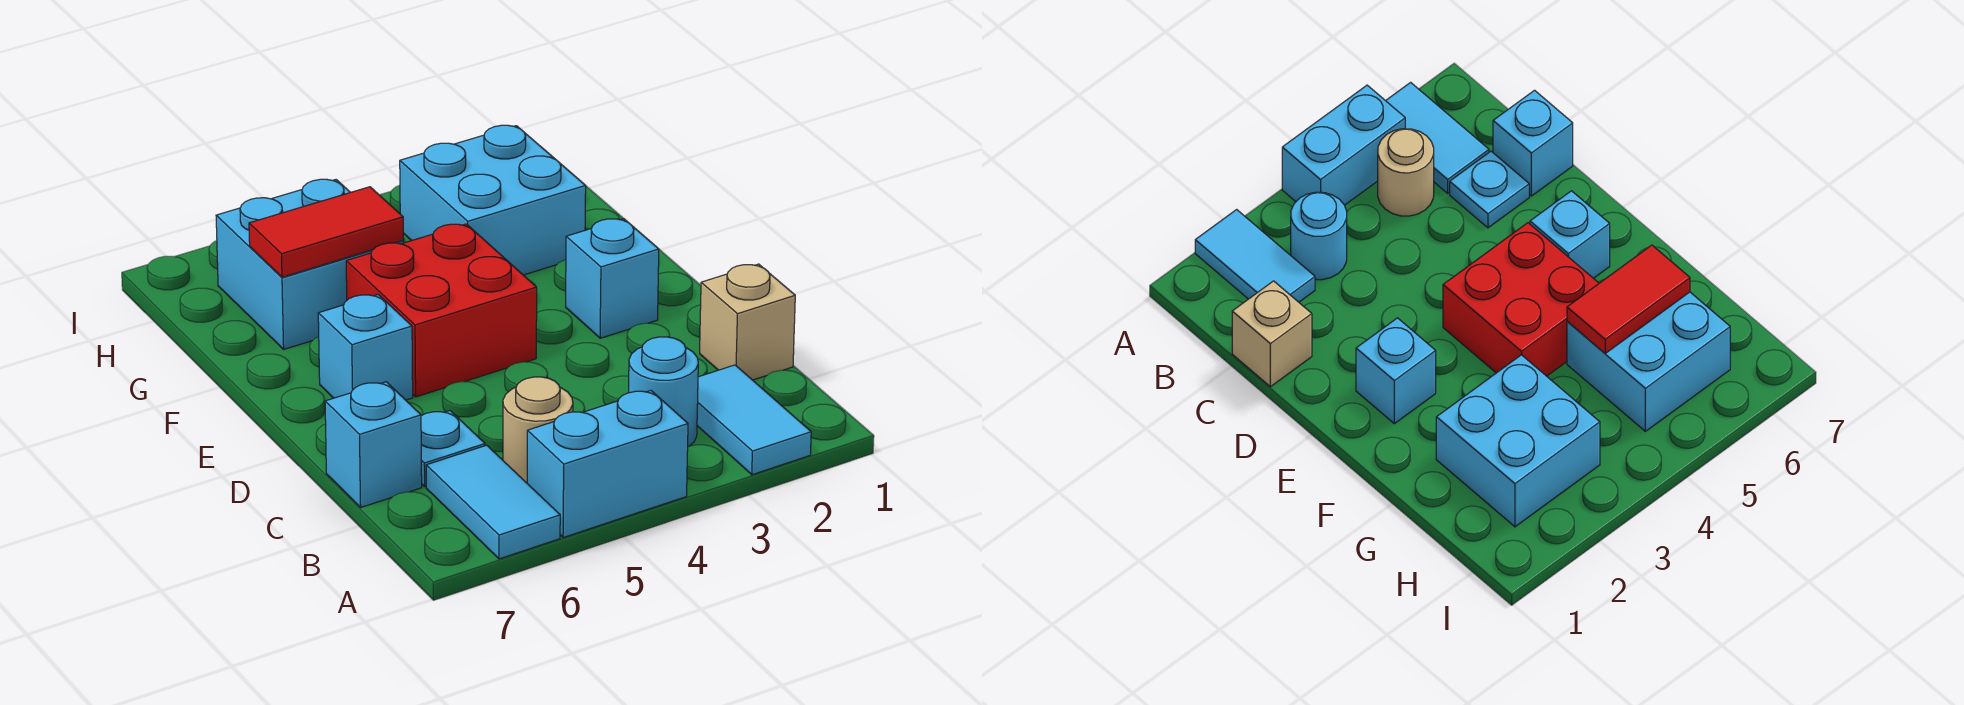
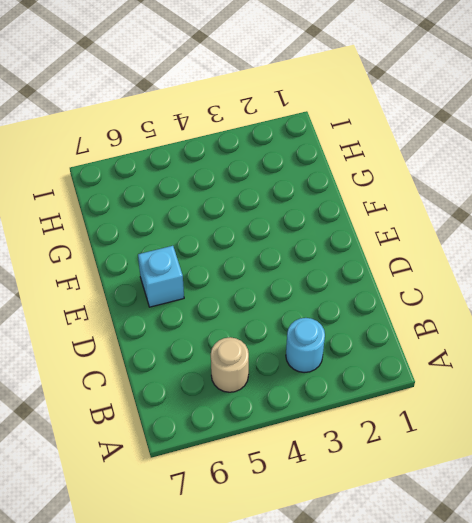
none -> cyan 1x2 tile [697,365,811,475]
none -> cyan 1x2 brick [527,390,688,538]
none -> cyan 1x2 tile [426,445,560,559]

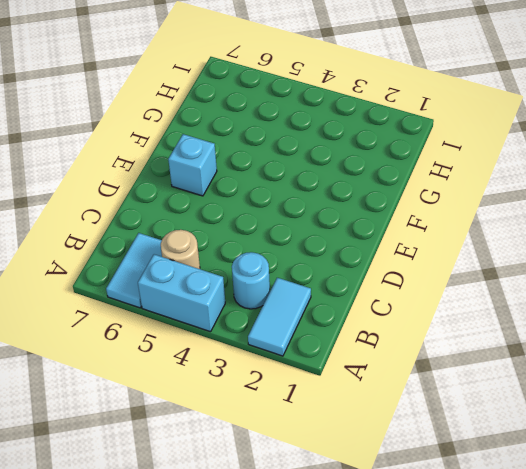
none -> tan 1x1 brick [700,264,795,380]
none -> cyan 1x1 plate [421,411,485,487]
none -> cyan 1x1 brick [325,382,422,507]

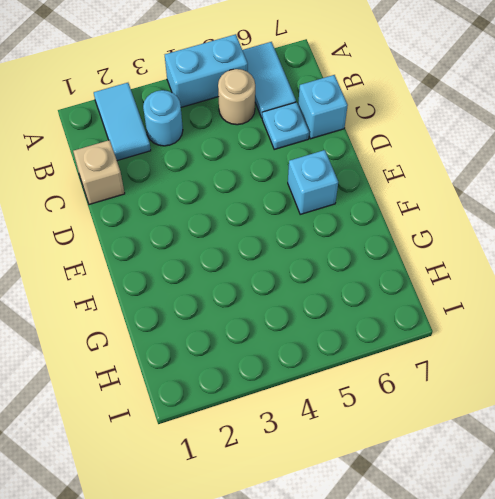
none -> cyan 1x1 brick [566,219,659,338]
none -> red 2x2 brick [346,224,537,397]
none -> cyan 2x2 brick [400,125,586,275]

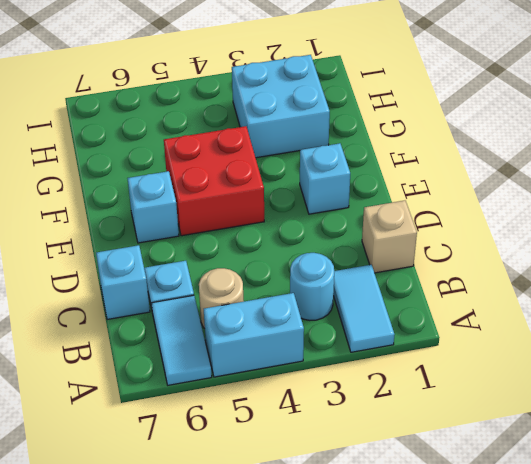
none -> cyan 2x2 brick [216,179,403,349]
none -> red 1x2 tile [249,187,403,277]

